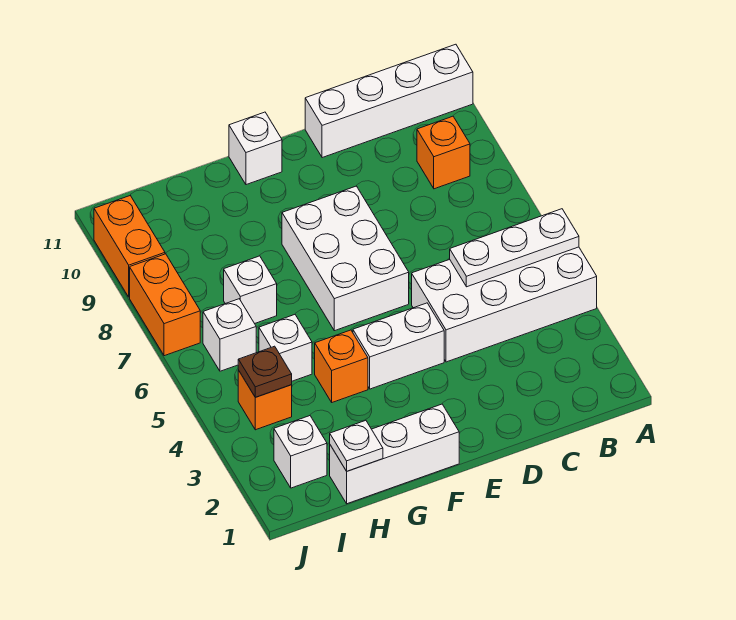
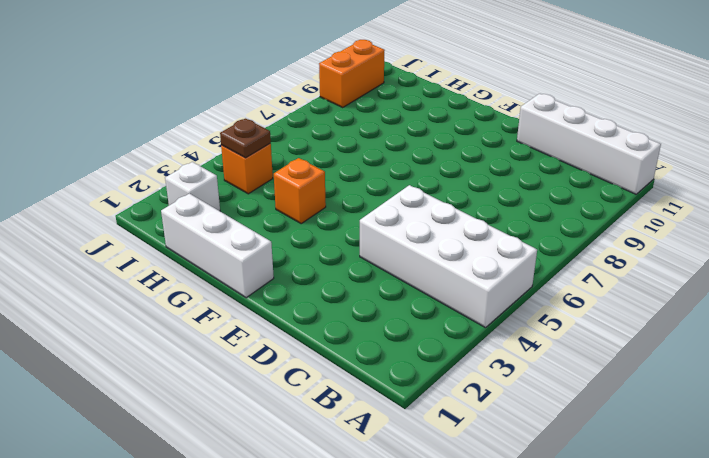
none -> orange 1x1 brick [417,116,470,189]
none -> white 1x2 brick [353,303,444,389]
none -> white 2x3 brick [282,186,409,331]

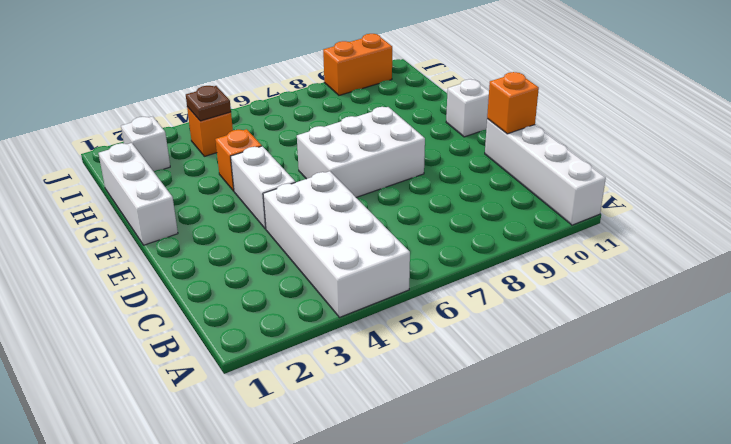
orange 1x1 brick [487,72,539,134] -> orange 1x1 brick moved to [417,116,470,189]
none -> white 1x1 brick [259,315,312,381]
none -> white 1x1 brick [224,256,277,324]
none -> white 1x1 brick [203,299,256,371]

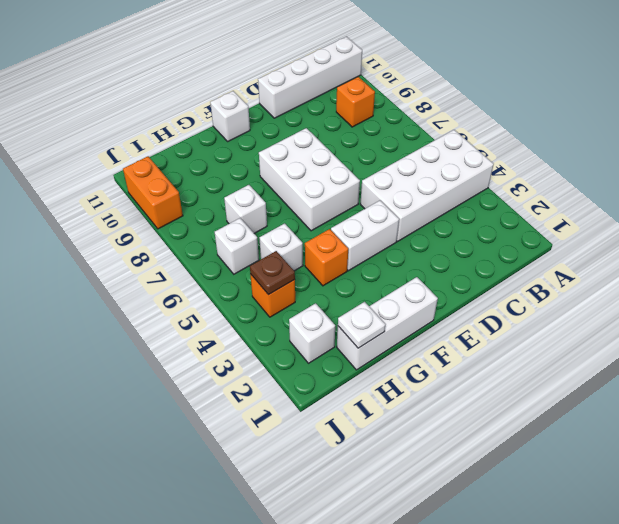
none -> orange 1x2 brick [130,254,200,356]
none -> white 1x3 plate [450,209,579,287]

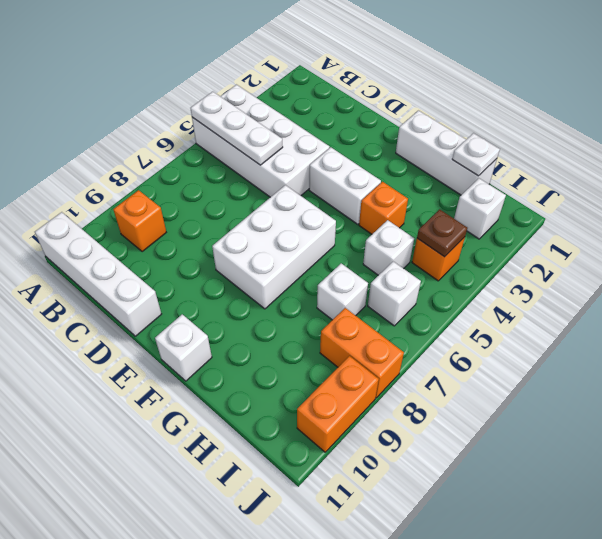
orange 1x2 brick [320,308,404,398] -> orange 1x2 brick turned to [130,254,200,356]

